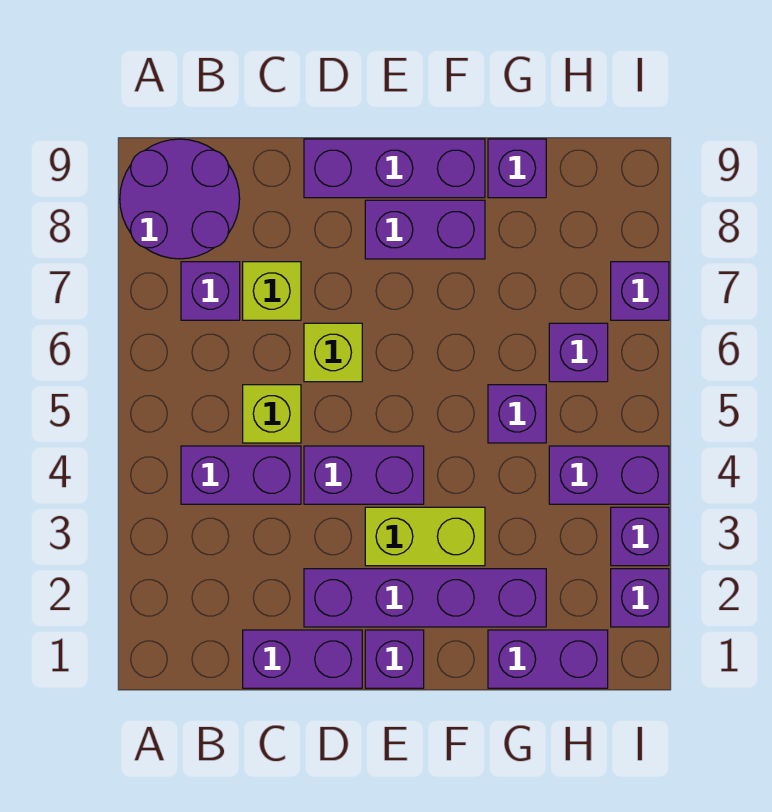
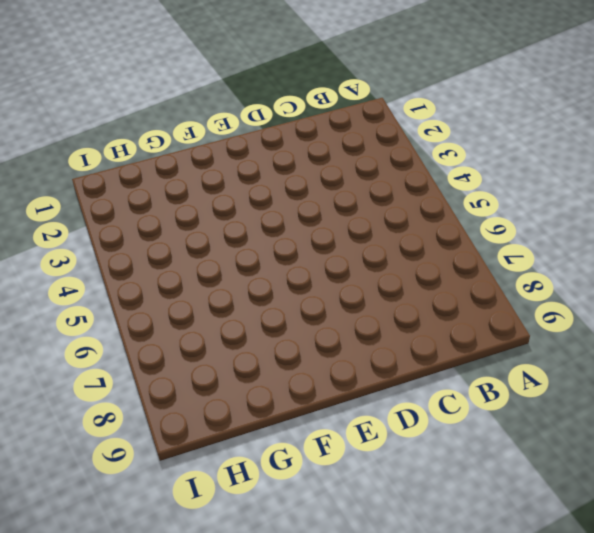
none -> purple 2x2 round brick [120,139,240,259]
none -> purple 1x2 brick [181,446,301,504]
none -> purple 1x1 brick [181,262,240,320]

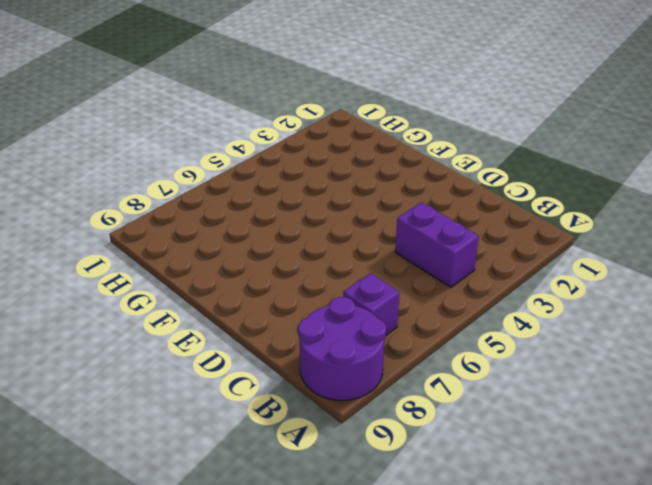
none -> purple 1x2 brick [243,630,362,688]
none -> lime 1x1 brick [243,385,301,443]
none -> lime 1x1 brick [243,262,301,320]

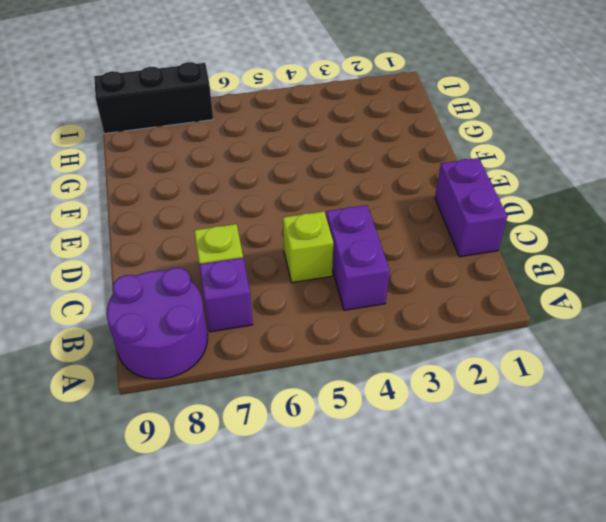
black 1x3 brick [94,62,213,134] -> purple 1x1 brick [611,262,669,320]
none -> purple 1x4 brick [304,569,546,627]
none -> purple 1x2 brick [304,446,424,504]
none -> lime 1x1 brick [304,323,362,382]

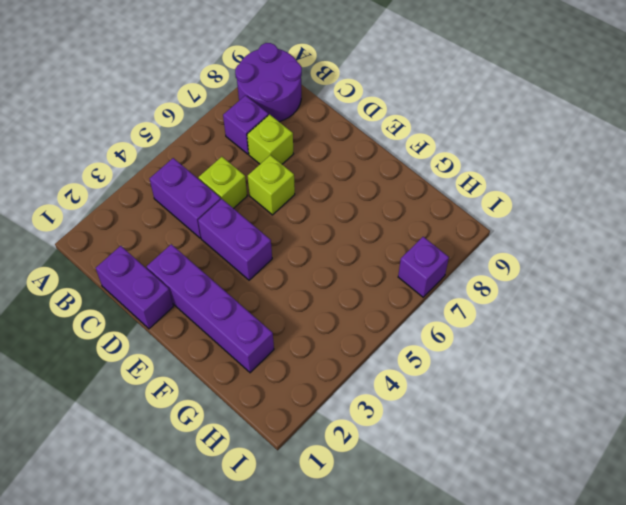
none -> purple 1x3 brick [304,139,485,198]
none -> purple 1x1 brick [365,630,424,688]
none -> lime 1x2 brick [365,507,485,566]

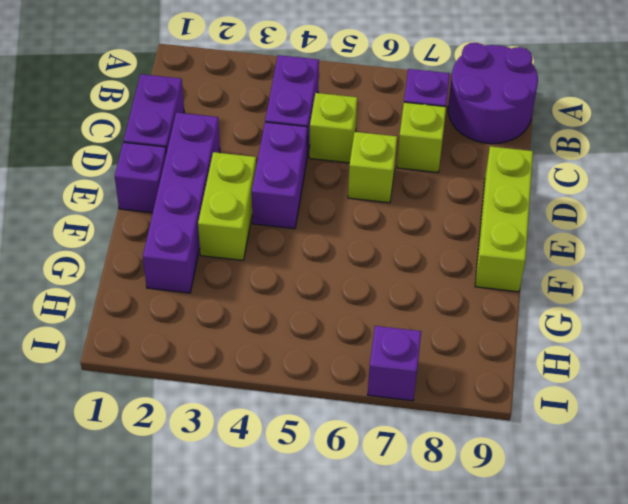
lime 1x3 brick [475,146,533,292] -> purple 1x3 brick [304,139,485,198]
none -> purple 1x2 brick [365,200,485,259]
none -> purple 1x2 brick [488,630,608,688]
none -> purple 1x1 brick [488,385,546,443]

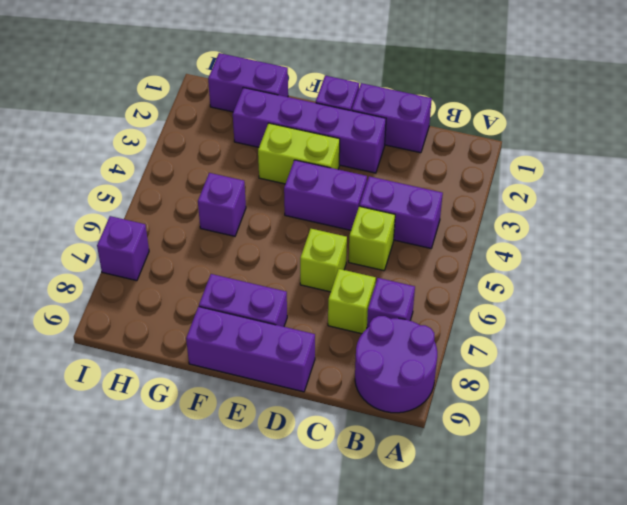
none -> purple 1x1 brick [488,139,546,198]
none -> purple 1x2 brick [549,446,669,504]
none -> purple 1x1 brick [549,323,608,382]

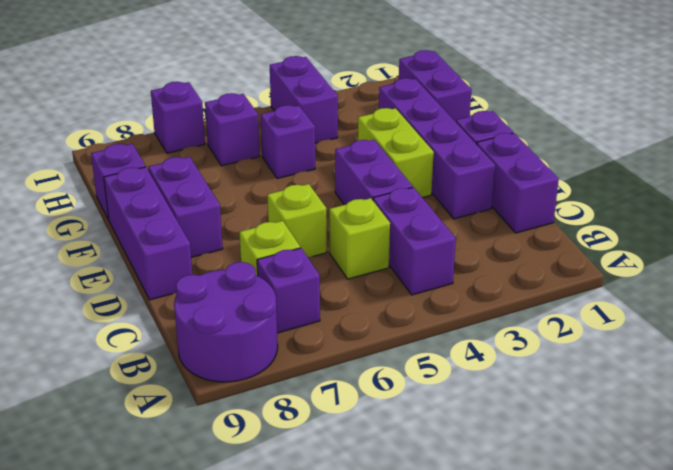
none -> purple 1x1 brick [611,569,669,627]
none -> purple 1x1 brick [611,507,669,566]

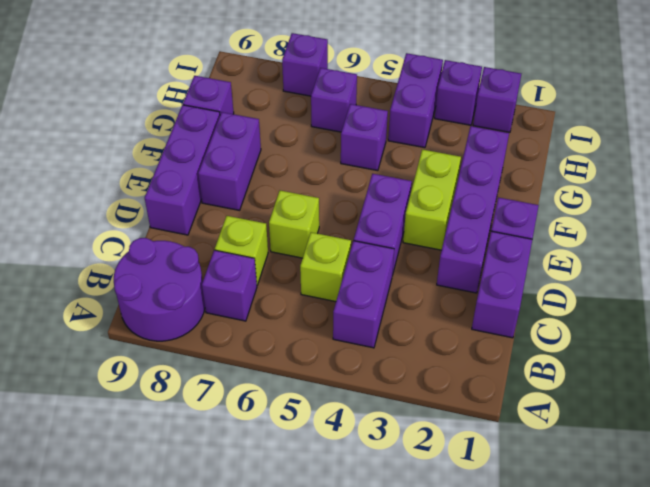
none -> purple 1x2 brick [488,630,608,688]

